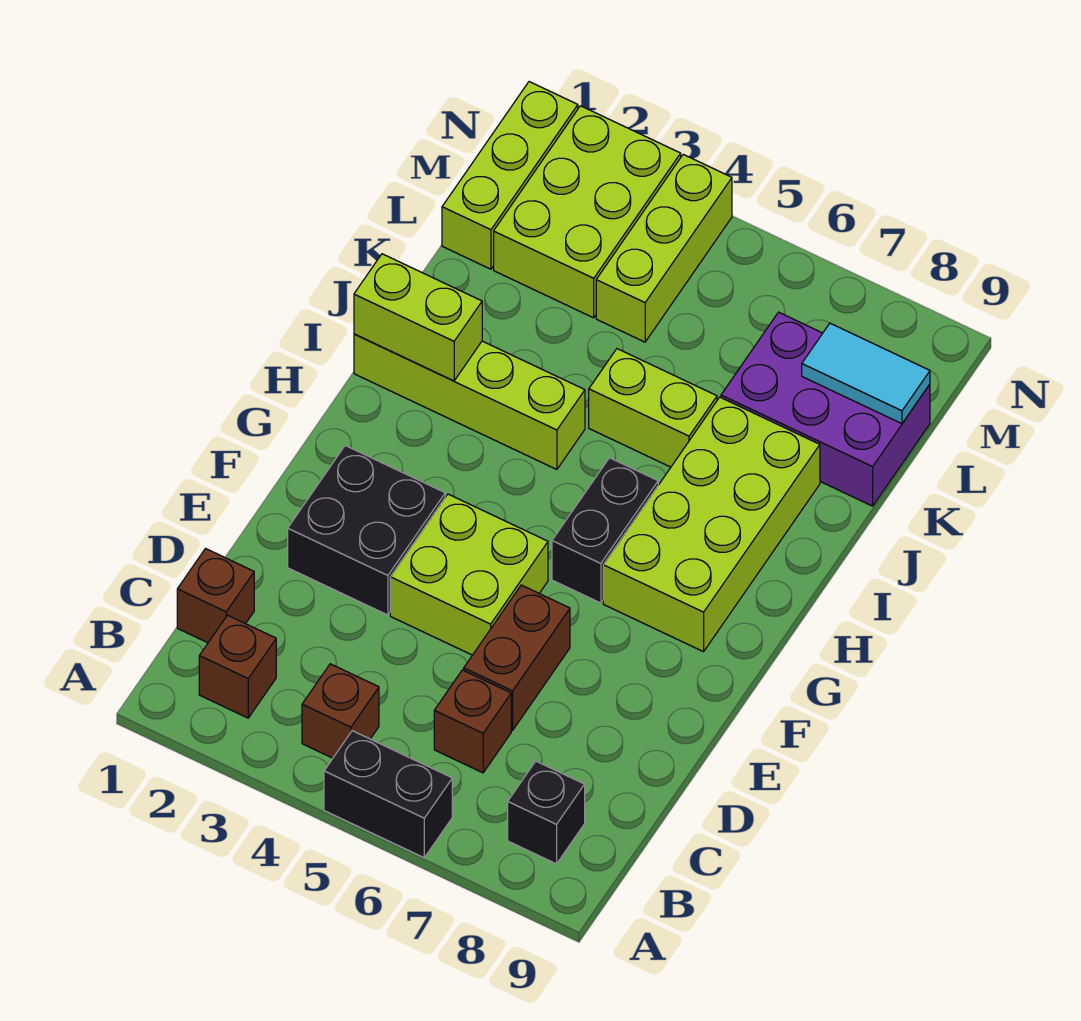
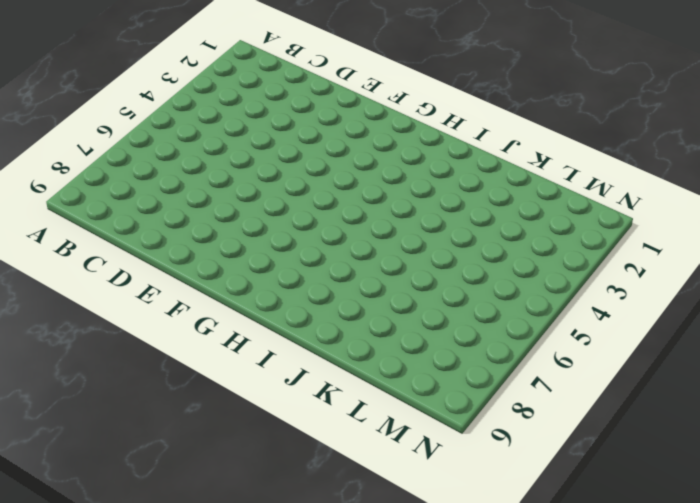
none -> black 1x2 brick [324,731,452,858]
none -> brown 1x1 brick [199,615,276,718]
none -> brown 1x1 brick [302,664,379,758]

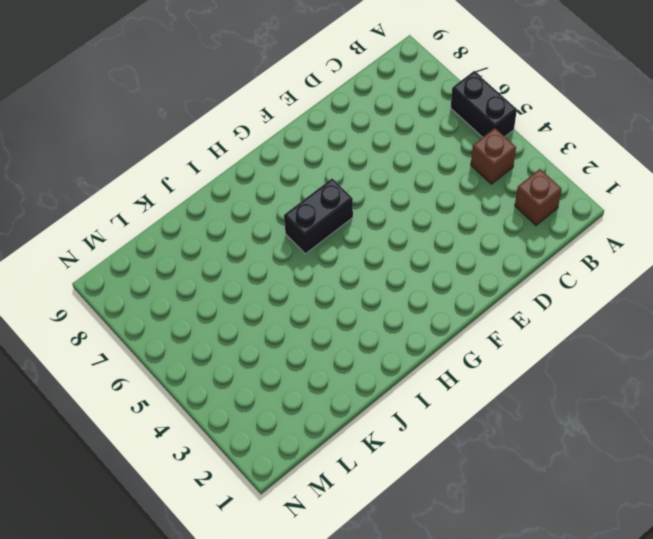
none -> black 1x1 brick [508,761,585,864]
none -> brown 1x1 brick [177,549,254,643]
none -> brown 1x1 brick [434,670,511,773]

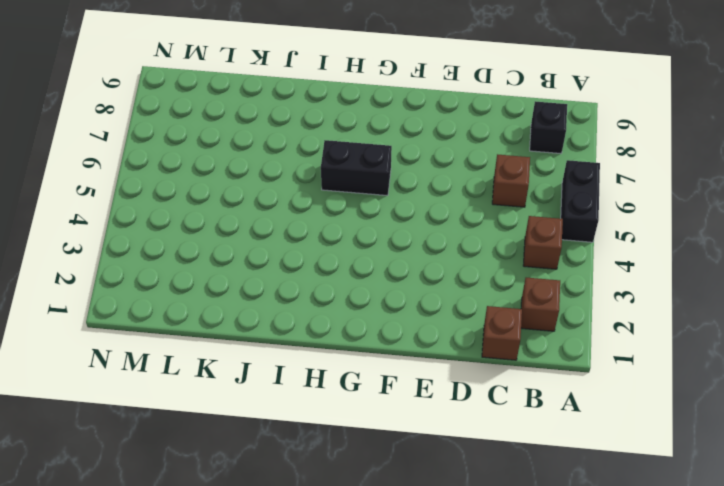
none -> brown 1x2 brick [464,585,570,730]
none -> black 2x2 brick [288,446,445,615]
none -> lime 2x2 brick [390,494,548,655]

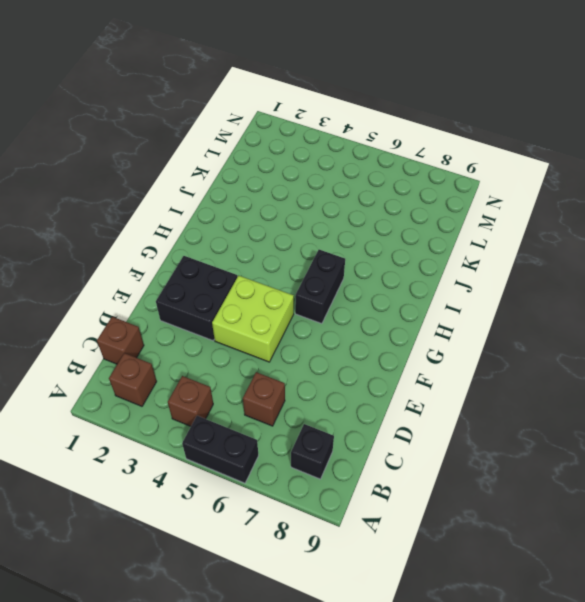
none -> brown 1x2 brick [464,585,570,730]
none -> lime 2x4 brick [603,397,820,652]
none -> lime 1x4 brick [354,334,585,470]

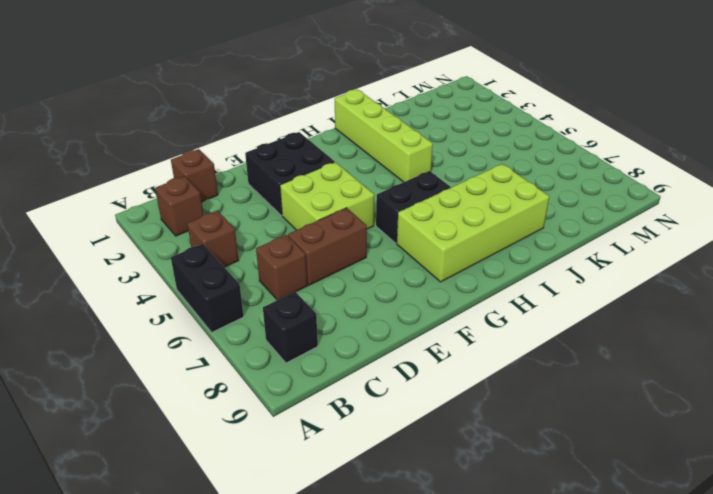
none -> lime 1x2 brick [589,349,717,467]
none -> purple 2x3 brick [721,312,930,506]
none -> lime 1x3 brick [442,82,578,269]

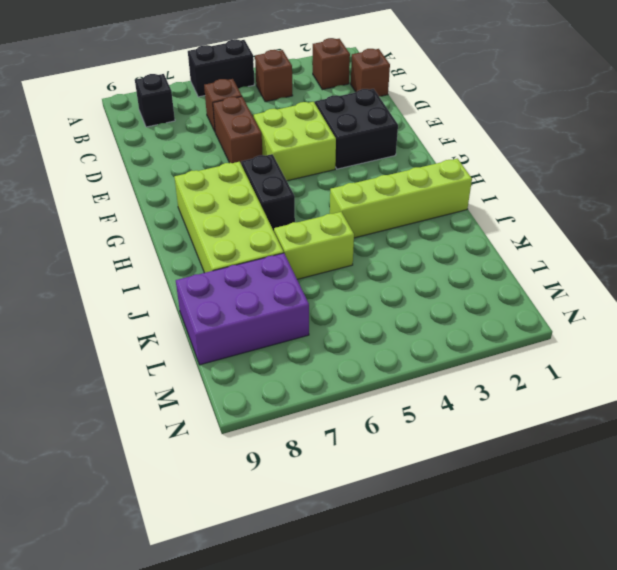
none -> lime 1x3 brick [442,82,578,269]
none -> lime 2x3 brick [494,106,681,318]
none -> lime 1x3 brick [596,154,732,342]

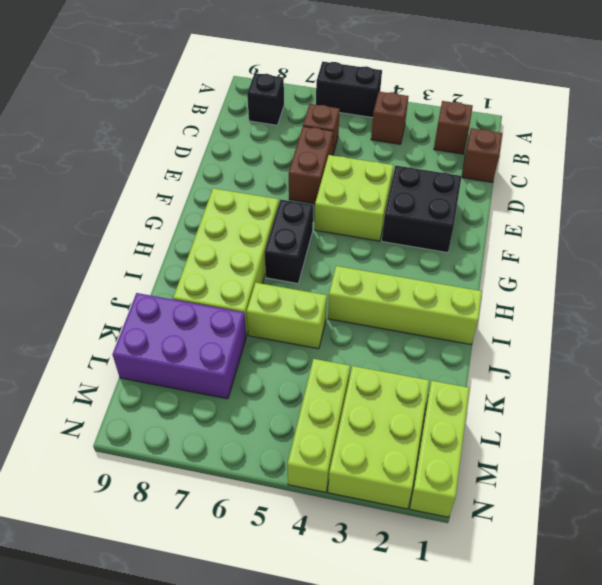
none -> lime 1x2 brick [354,254,482,381]
none -> cyan 1x2 tile [802,323,930,424]

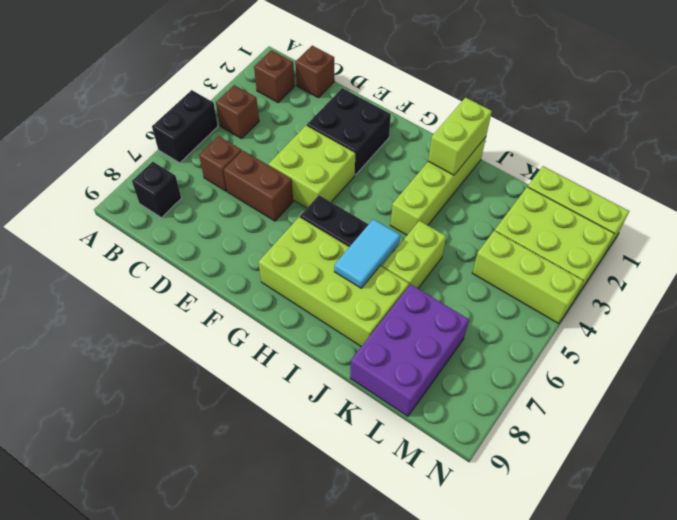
cyan 1x2 tile [334,219,400,288] -> cyan 1x2 tile moved to [802,323,930,424]

